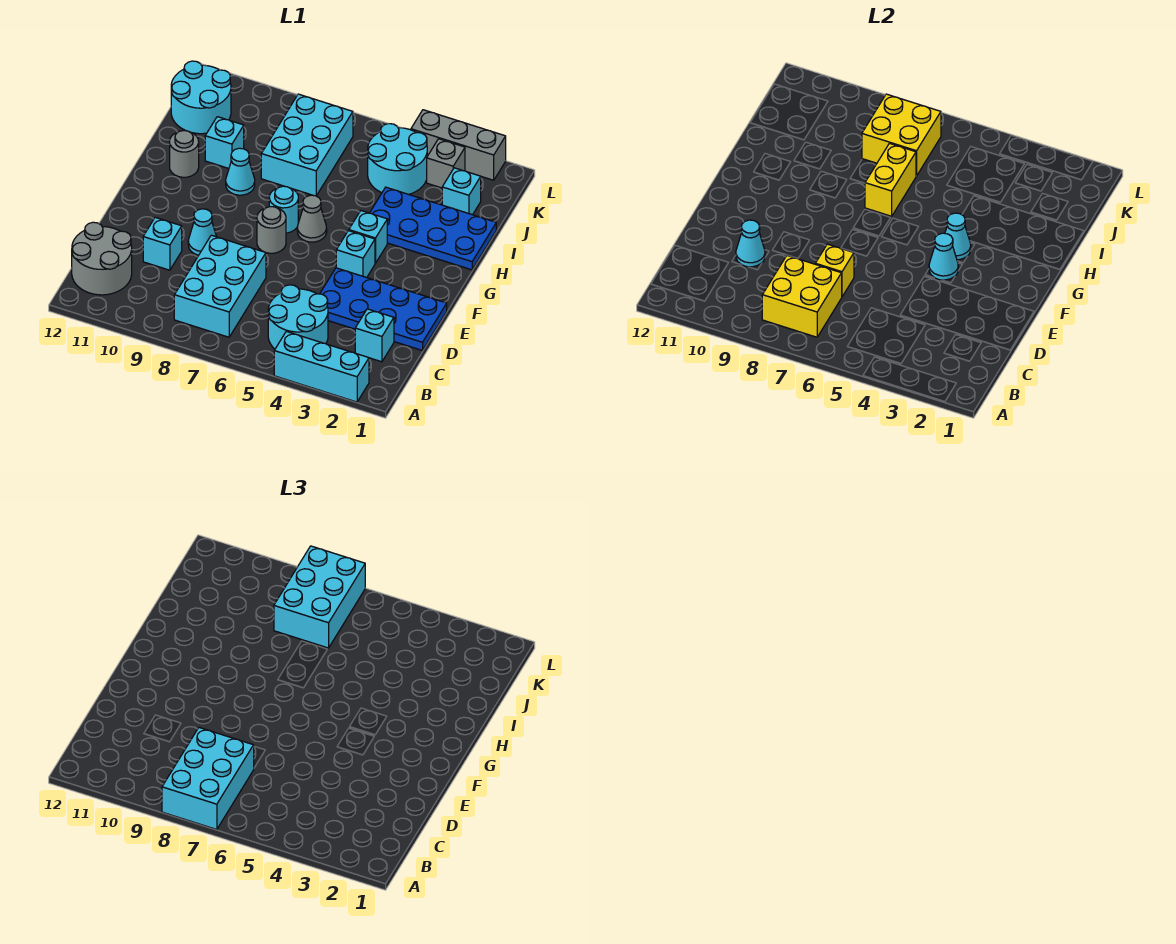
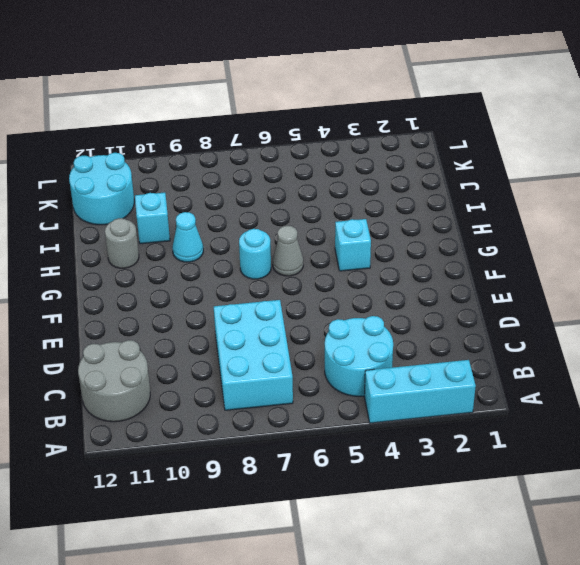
none -> cyan 1x1 brick [355,309,394,362]
none -> blue 2x4 plate [320,268,447,350]
none -> cyan 1x1 brick [143,217,182,270]
none -> cyan 1x1 cone [188,209,217,255]

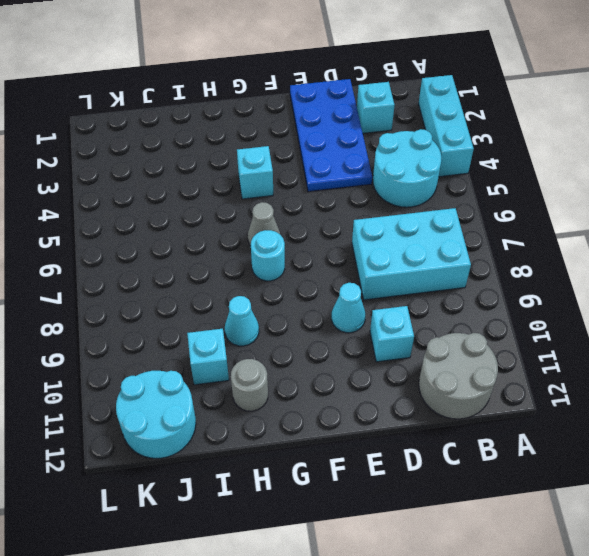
none -> cyan 1x1 brick [336,231,375,278]
none -> grey 1x1 round brick [257,207,286,253]
none -> blue 2x4 plate [370,187,496,270]
none -> cyan 2x3 brick [261,94,353,196]

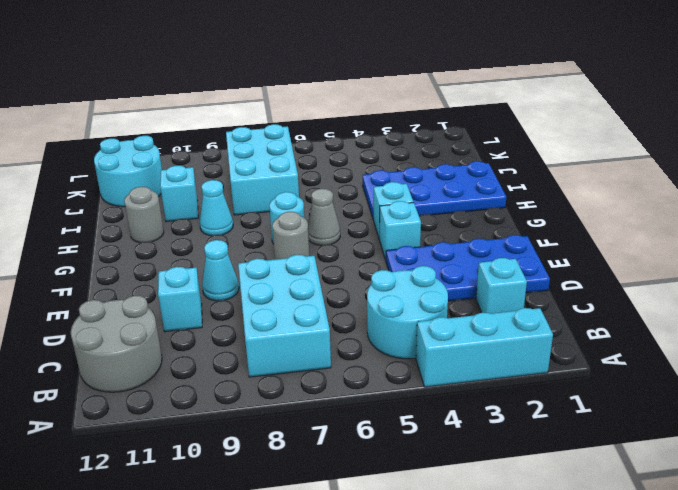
none -> cyan 1x1 brick [442,168,481,215]
none -> cyan 2x2 round brick [368,124,427,194]
none -> grey 1x1 brick [427,139,465,188]
none -> grey 1x3 brick [411,110,506,180]

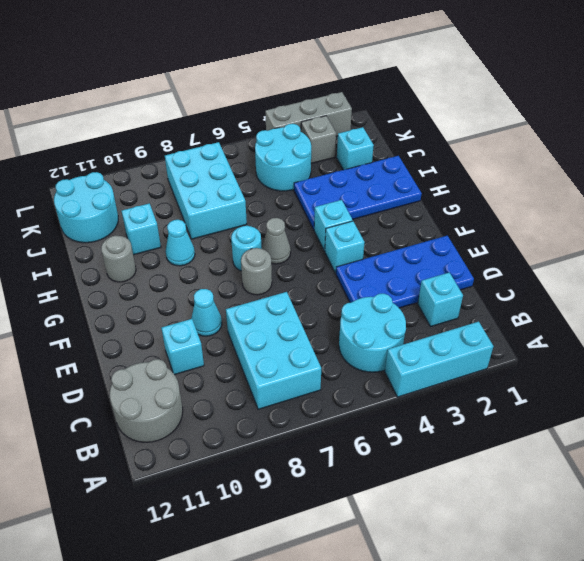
none -> yellow 2x2 brick [762,255,842,337]
none -> yellow 1x1 brick [815,244,854,297]
none -> cyan 1x1 cone [736,220,765,267]
none -> cyan 1x1 cone [929,233,958,280]

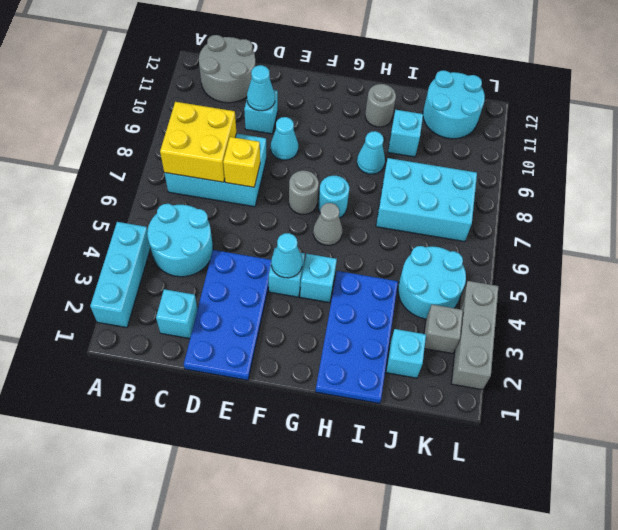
none -> cyan 1x1 cone [945,213,971,260]
none -> yellow 1x2 brick [865,143,916,216]
none -> yellow 2x2 brick [862,94,941,176]
none -> cyan 2x3 brick [162,728,254,830]

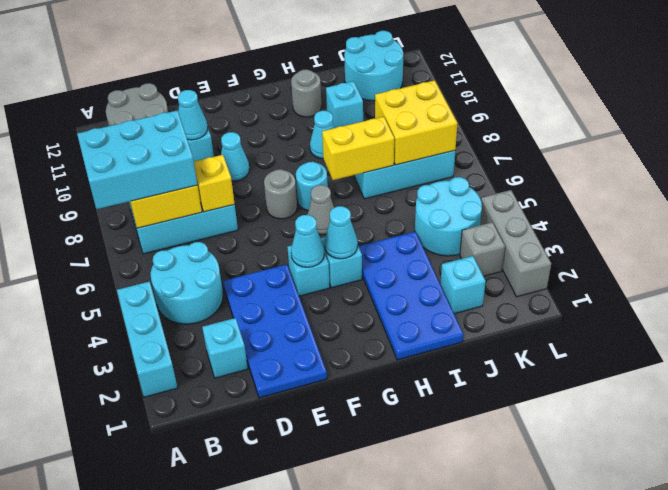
none -> cyan 2x3 brick [274,546,365,648]

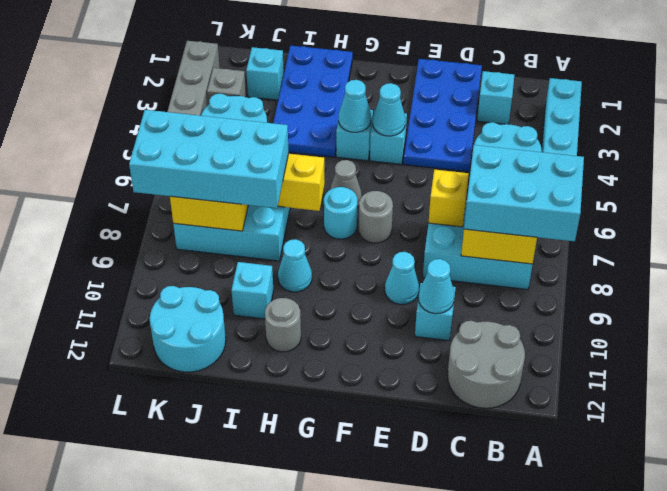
cyan 2x4 brick [129,110,289,208] -> cyan 2x3 brick [274,546,365,648]

